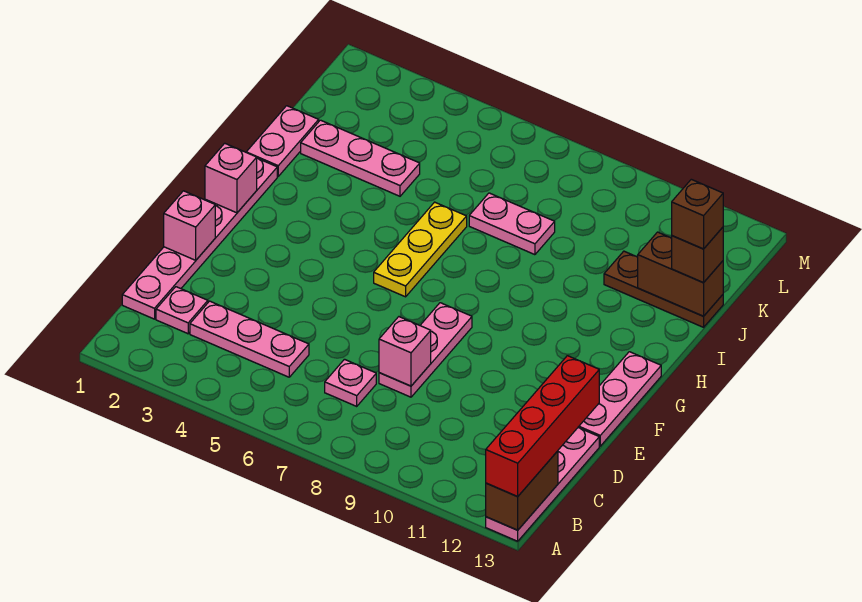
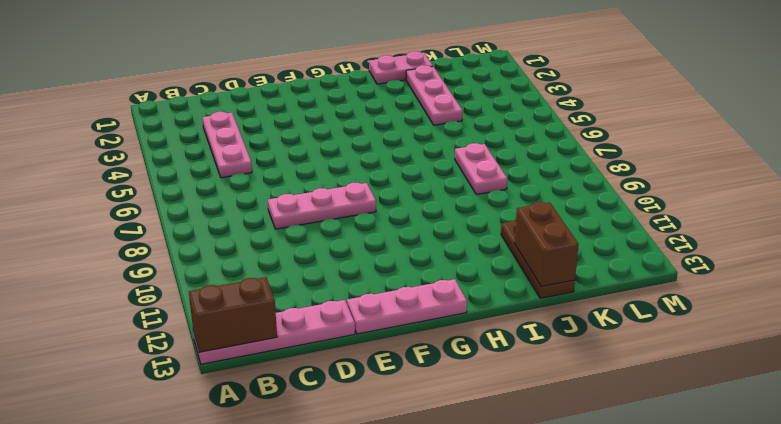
none -> pink 1x6 plate [122,158,277,319]
none -> pink 1x1 plate [156,287,208,334]
none -> pink 1x1 plate [325,359,376,406]

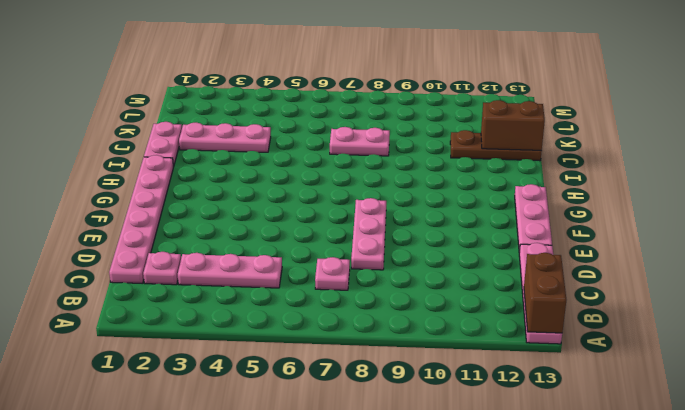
none -> yellow 1x3 plate [374,202,467,297]
none -> pink 1x1 brick [379,317,431,386]
none -> pink 1x1 brick [164,191,215,260]

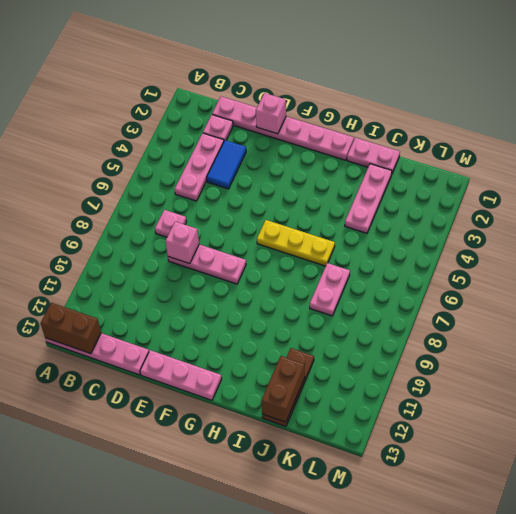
blue 1x2 tile [207,140,246,189] -> none
none -> pink 1x1 brick [205,143,257,213]
none -> red 1x4 brick [486,356,599,497]
none -> brown 1x1 brick [672,227,723,283]

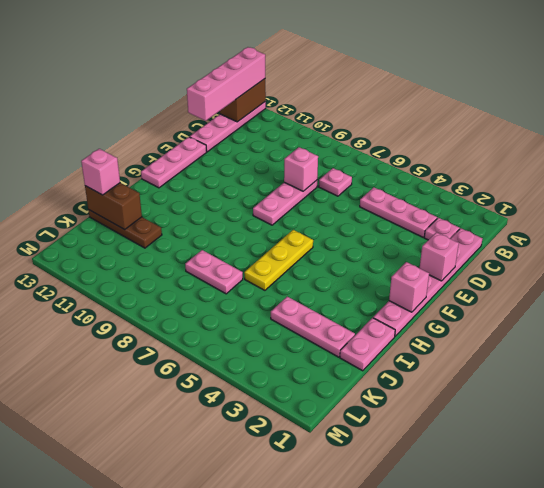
pink 1x4 brick [187,47,265,121] -> red 1x4 brick [486,356,599,497]
pink 1x1 brick [81,149,120,195] -> brown 1x1 brick [672,227,723,283]
none -> brown 1x1 brick [672,179,723,249]

